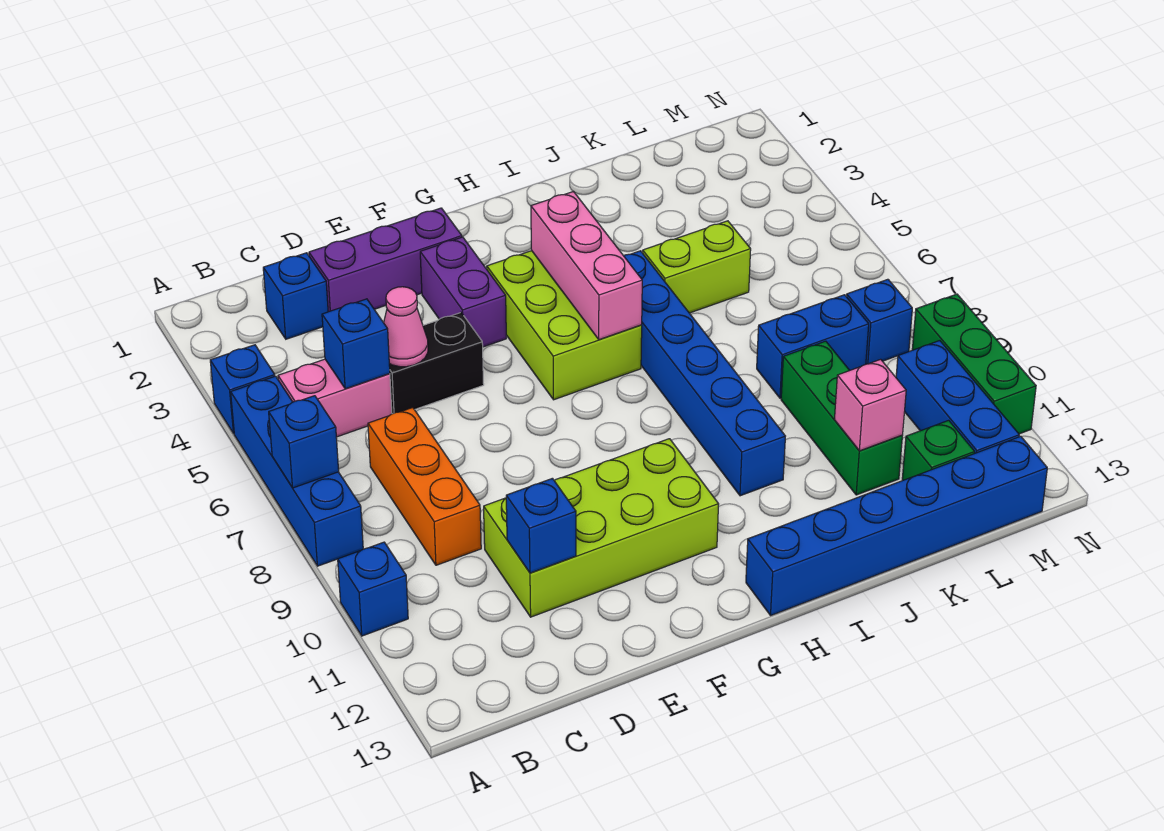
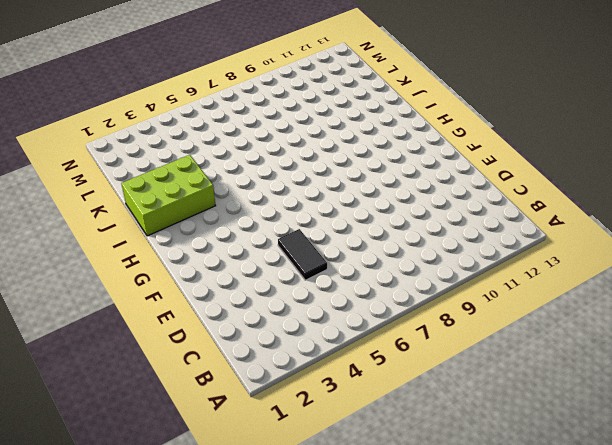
black 1x2 tile [278,229,327,280] -> black 1x2 brick [389,313,484,414]
lime 2x3 brick [121,155,216,236] -> lime 2x3 brick moved to [487,251,642,400]
none -> blue 1x1 brick [210,345,275,433]
none -> blue 1x4 brick [231,376,363,566]
none -> blue 1x1 brick [338,542,408,636]

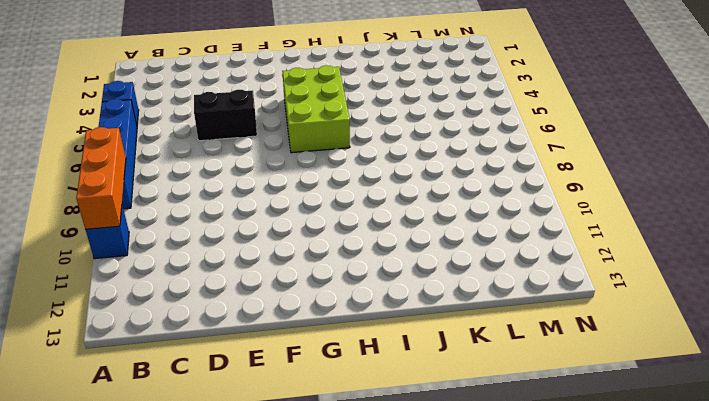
orange 1x3 brick [76,127,126,229] -> orange 1x3 brick moved to [368,408,481,565]
none -> pink 1x2 brick [278,359,392,437]
none -> blue 1x1 brick [263,253,328,339]
none -> purple 1x3 brick [309,208,462,312]

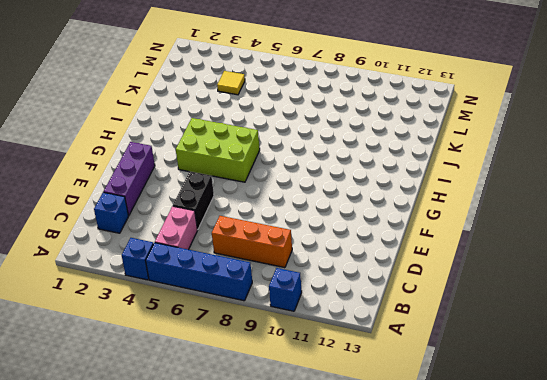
yellow 1x1 tile [217,71,245,95] -> none
none -> lime 2x4 brick [484,439,719,617]
none -> purple 1x2 brick [420,237,506,347]
none -> blue 1x6 brick [746,436,1047,615]

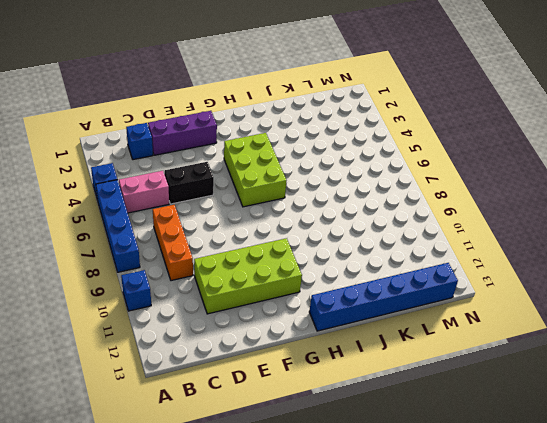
none -> purple 1x2 brick [420,237,506,347]
none -> blue 1x6 brick [624,251,785,496]
none -> lime 1x2 brick [643,221,751,313]

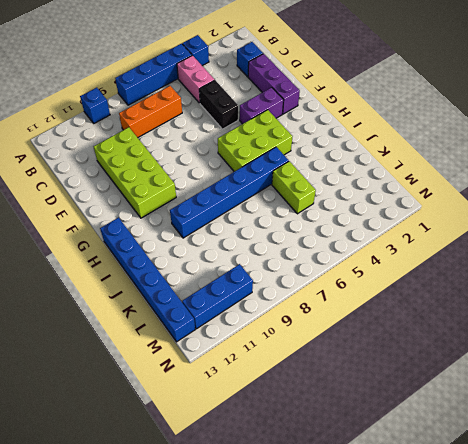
none -> blue 1x2 brick [757,295,869,398]
none -> green 1x3 brick [781,341,902,495]
none -> green 1x1 brick [902,420,975,480]

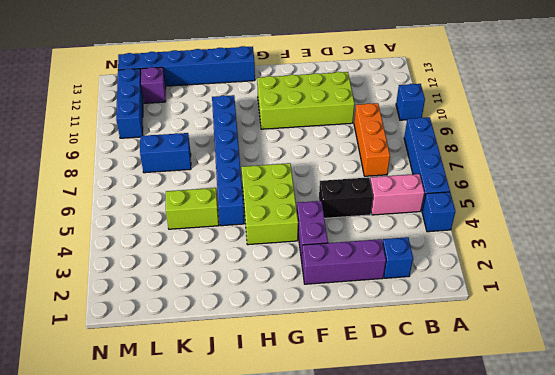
purple 1x1 brick [141,67,166,103] -> green 1x1 brick [902,420,975,480]
none -> green 1x3 brick [781,341,902,495]
none -> blue 1x1 brick [847,279,912,364]
none -> green 1x3 brick [912,294,1036,434]

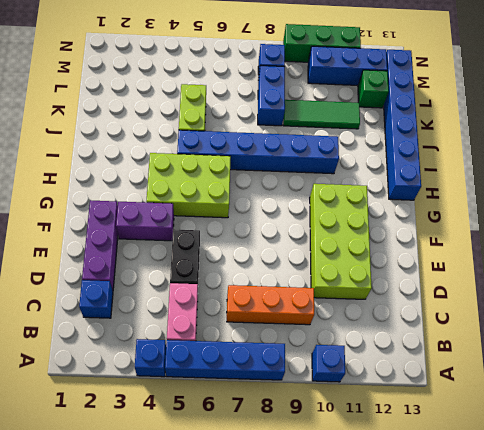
green 1x3 tile [283,100,360,129] -> green 1x3 brick [781,341,902,495]
none -> blue 1x1 brick [269,396,339,488]
none -> blue 1x1 brick [322,299,390,389]
none -> pink 1x1 cone [384,287,428,367]

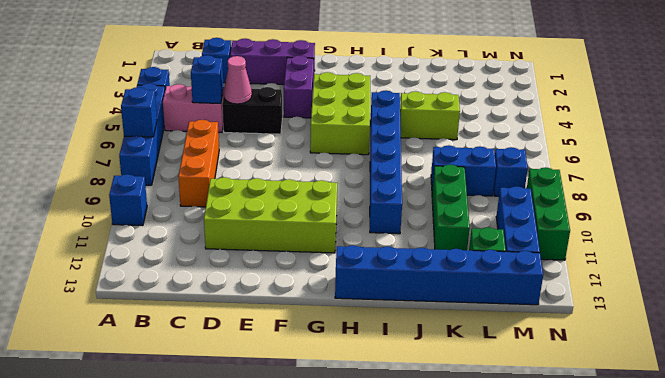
none -> blue 1x1 brick [506,478,576,573]
none -> pink 1x3 brick [531,191,642,340]
none -> pink 1x1 brick [834,359,906,451]

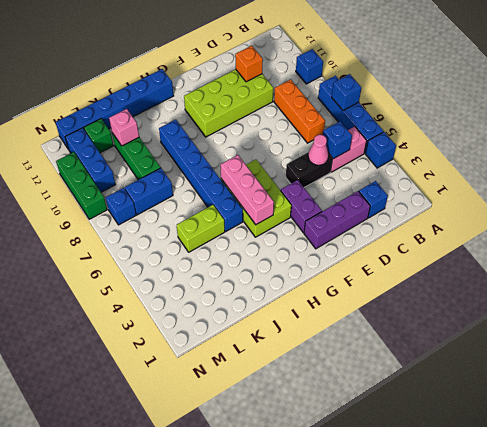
orange 1x1 brick [235,46,263,82] -> blue 1x1 brick [506,478,576,573]

